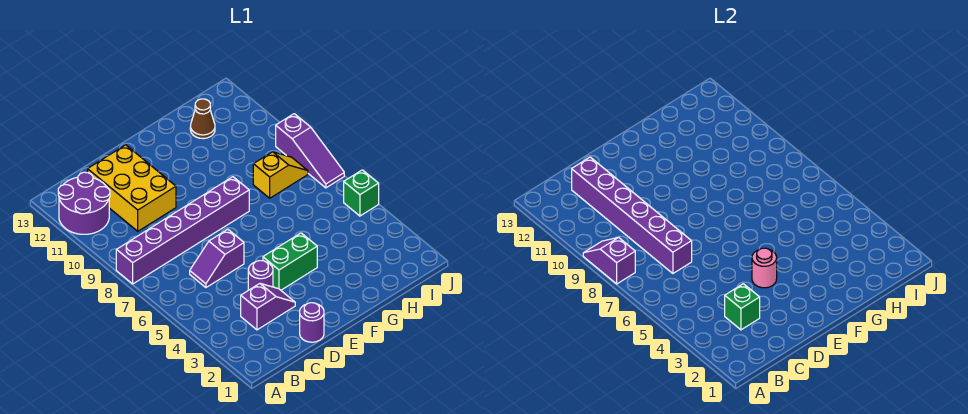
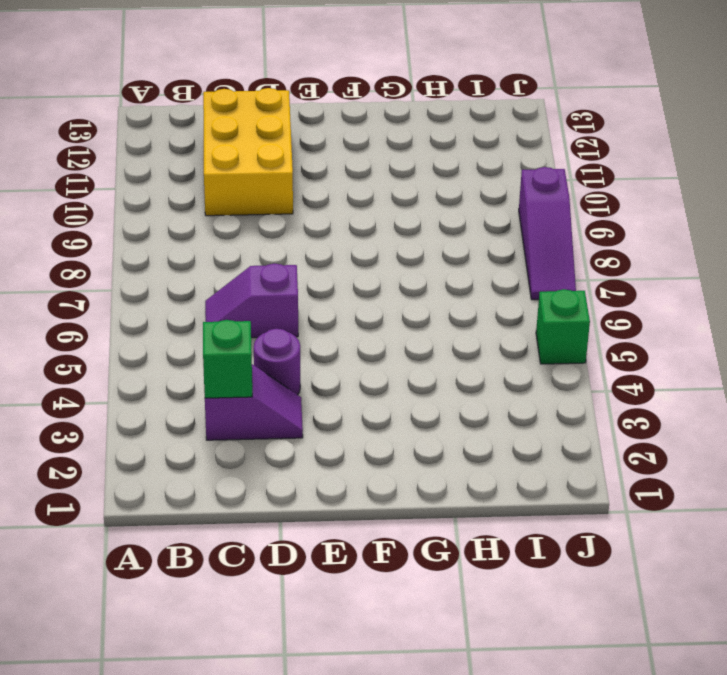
none -> purple 1x6 brick [116,177,249,284]
none -> purple 2x2 round brick [58,172,110,234]
none -> purple 1x1 round brick [300,303,324,342]

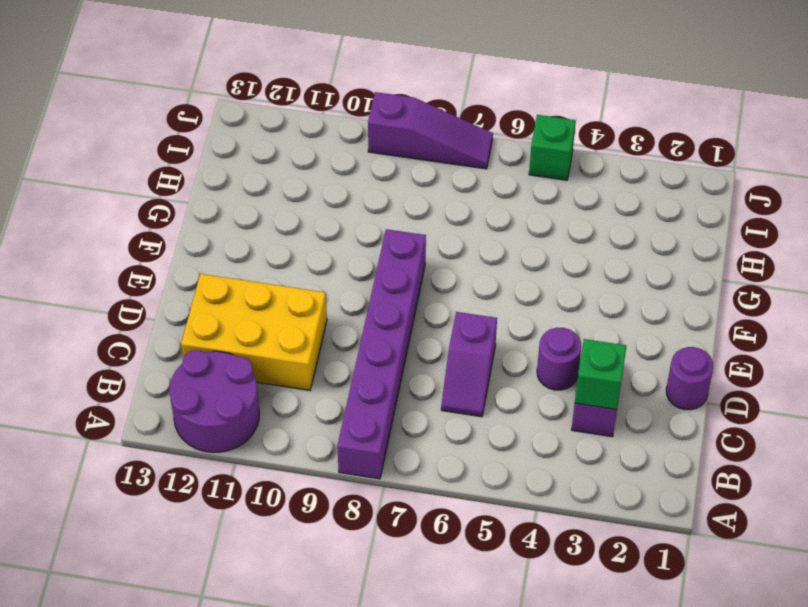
none -> green 1x2 brick [263,233,317,290]
none -> yellow 1x2 slope [253,152,308,198]
none -> brown 1x1 cone [190,99,215,139]

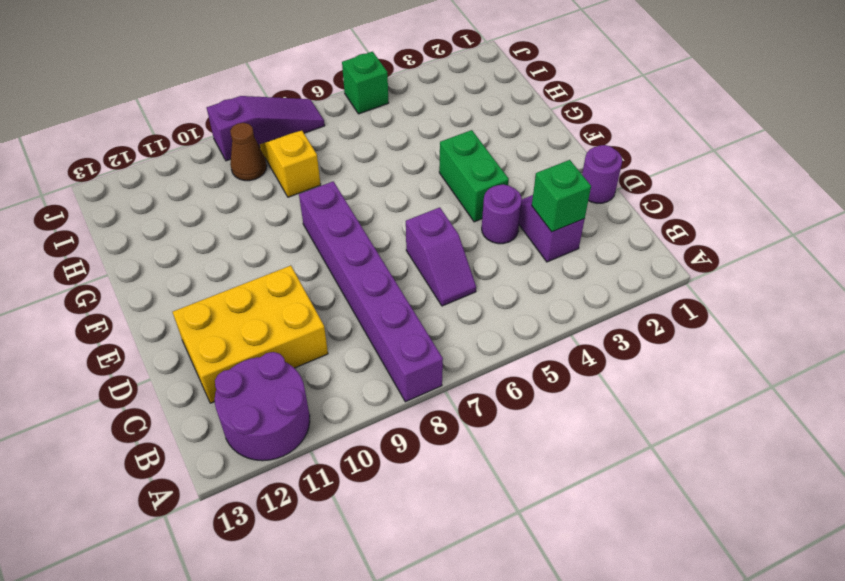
brown 1x1 cone [230,123,267,181] -> brown 1x1 cone moved to [190,99,215,139]
none -> purple 1x2 slope [583,237,635,284]
none -> purple 1x6 brick [572,157,692,273]
none -> pink 1x1 round brick [752,248,777,288]

